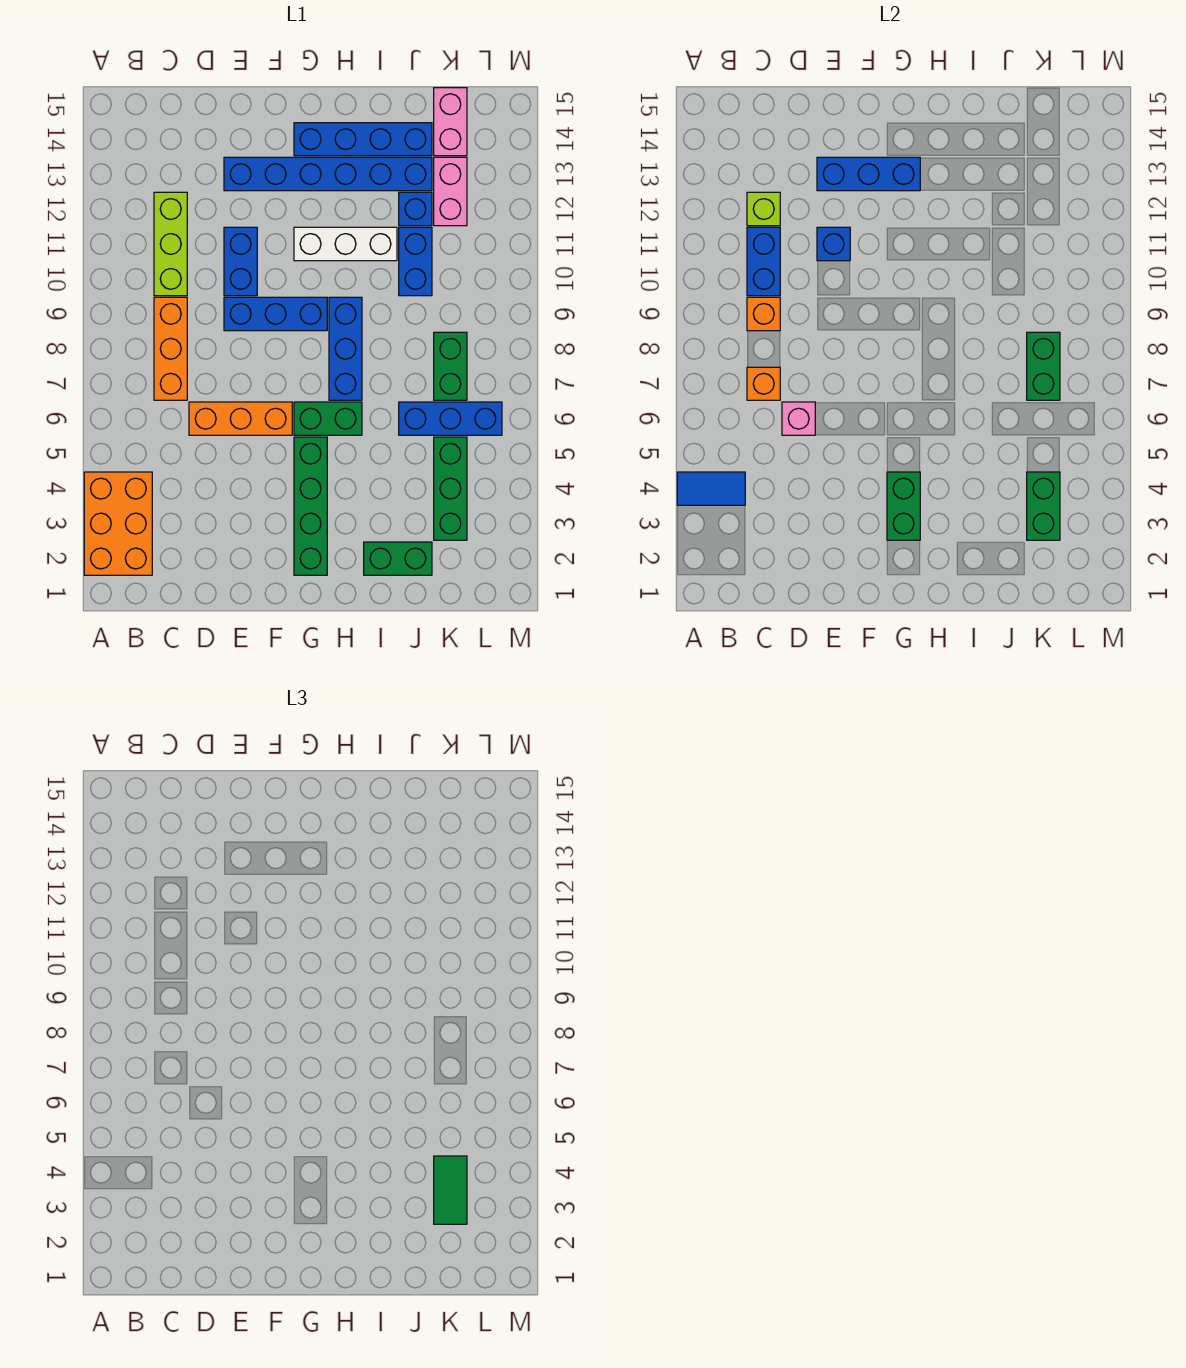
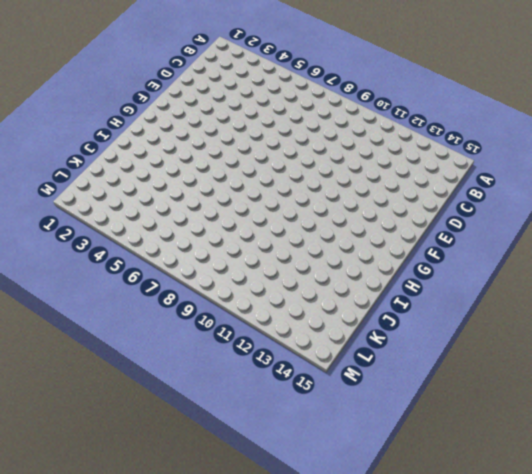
none -> orange 2x3 brick [84,472,152,575]
none -> orange 1x3 brick [154,297,187,400]
none -> lime 1x3 brick [154,192,187,296]
none -> orange 1x3 brick [189,402,292,435]

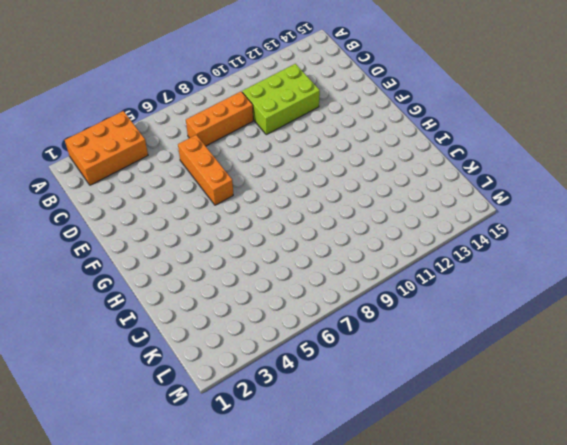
lime 2x3 brick [242,64,320,135] -> lime 1x3 brick [154,192,187,296]
none -> blue 1x3 brick [224,297,327,331]
none -> blue 1x2 brick [224,227,257,296]
none -> blue 1x6 brick [224,157,432,191]
none -> green 1x4 brick [294,437,327,575]

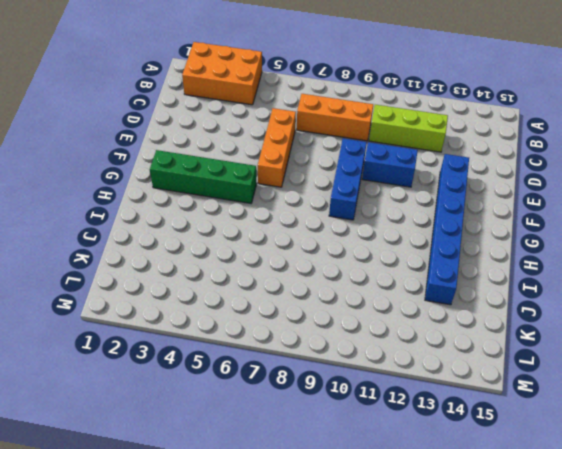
none -> green 1x2 brick [294,402,362,435]
none -> white 1x3 brick [294,227,397,261]
none -> blue 1x4 brick [294,123,432,156]
none -> blue 1x3 brick [329,297,362,400]

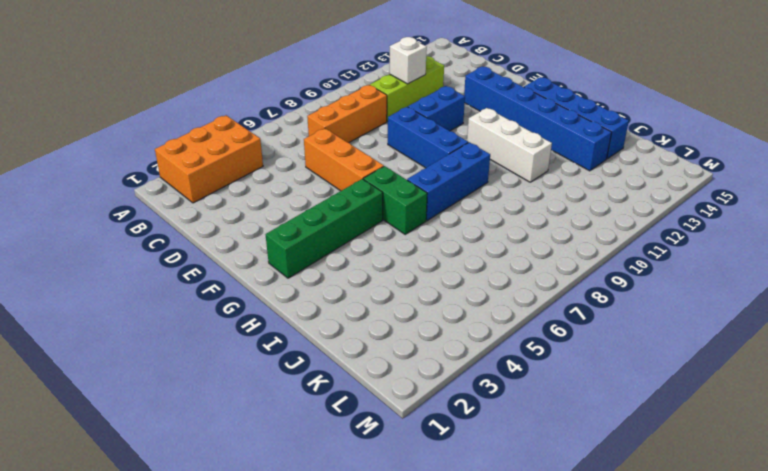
white 1x1 brick [390,37,427,84] -> blue 1x2 brick [747,227,780,296]
none -> green 1x2 brick [364,542,432,575]
none -> blue 1x3 brick [399,402,502,435]
none -> blue 1x2 brick [399,227,432,296]
none -> blue 1x1 brick [399,192,432,226]

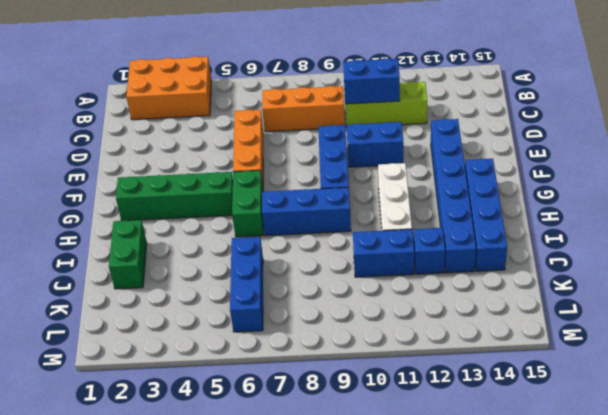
none -> green 1x3 brick [434,437,467,540]
none -> green 1x2 brick [434,332,467,400]
none -> pink 1x2 brick [434,157,467,226]
none -> pink 1x2 brick [434,88,467,156]

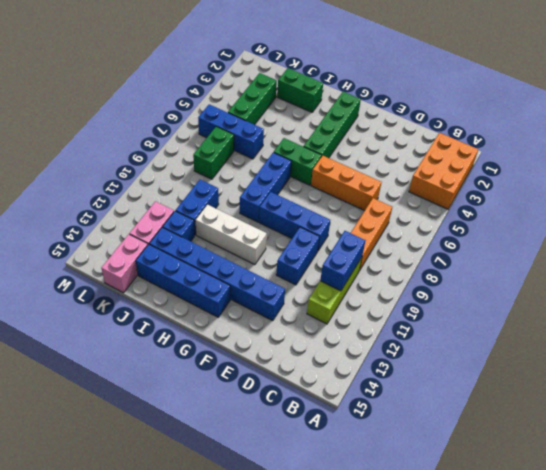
none -> blue 1x2 tile [677,472,745,505]
none -> orange 1x1 brick [747,367,780,400]
none -> orange 1x1 brick [747,297,780,331]
none -> lime 1x1 brick [747,192,780,226]

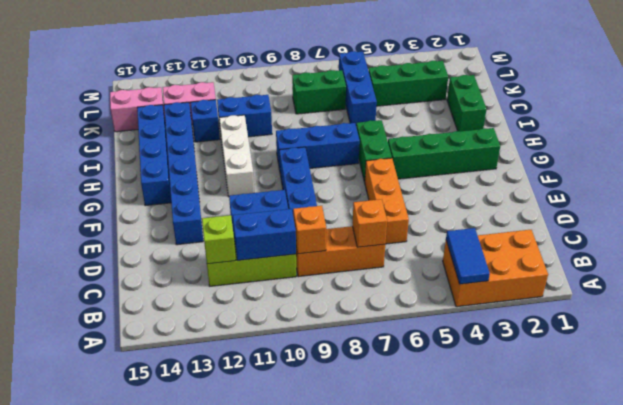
none -> pink 1x1 brick [782,402,815,435]
none -> blue 1x1 brick [817,227,850,261]
none -> blue 1x3 brick [817,157,920,191]
none -> green 1x2 brick [887,472,920,540]

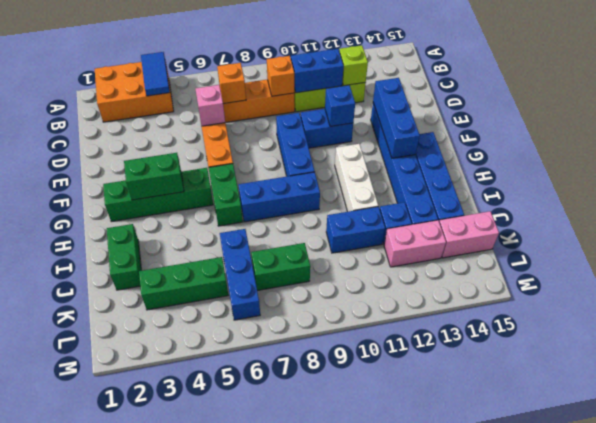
none -> green 1x2 brick [1027,472,1060,540]
none -> green 1x2 brick [1027,332,1060,400]
none -> green 1x2 tile [434,1156,467,1224]

